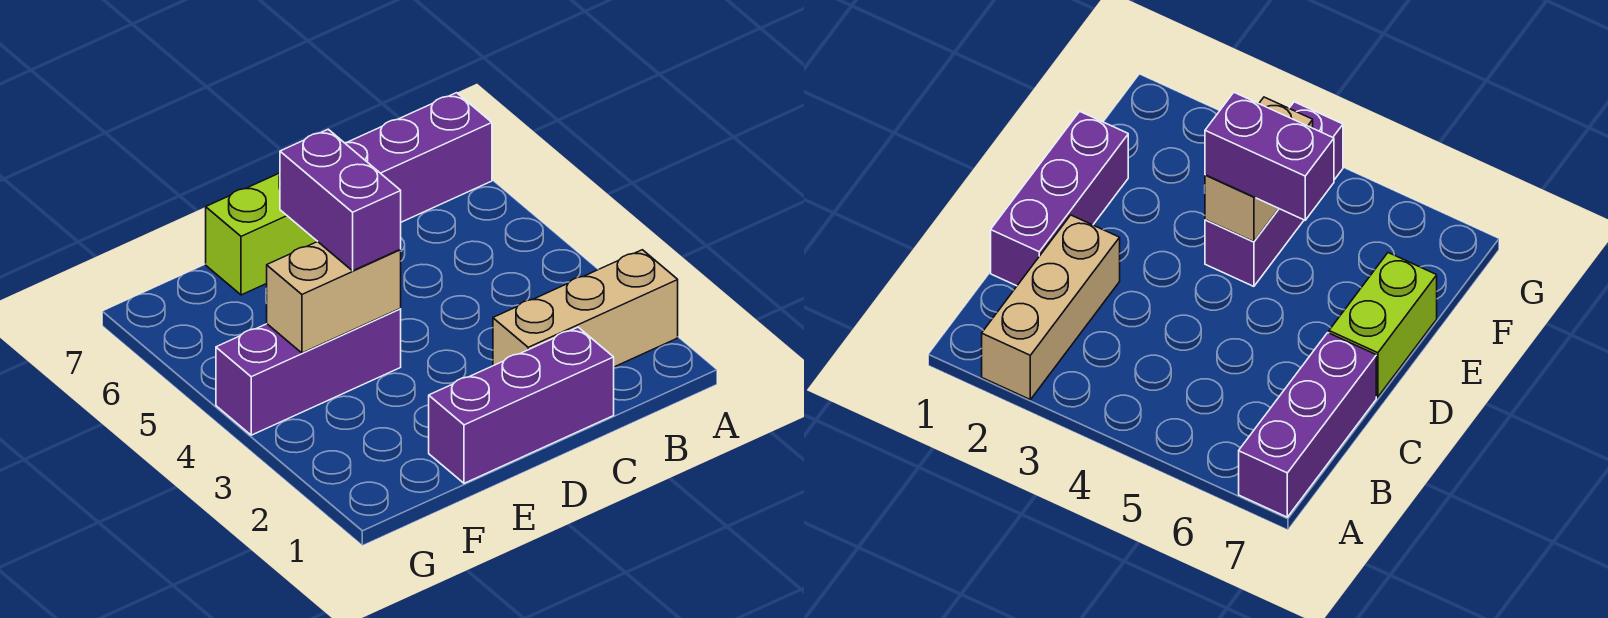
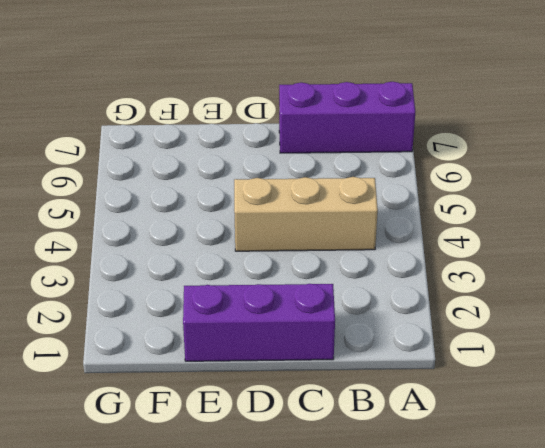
tan 1x3 brick [234,177,378,251] -> tan 1x3 brick moved to [493,250,678,367]
none -> lime 1x2 brick [206,173,318,295]
none -> purple 1x3 brick [216,309,401,435]

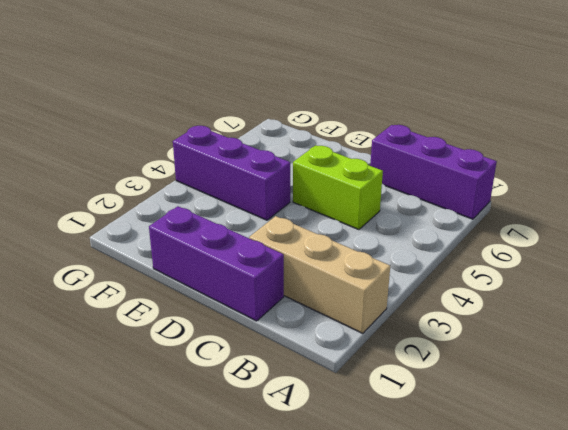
lime 1x2 brick [293,145,383,230] -> lime 1x2 brick moved to [206,173,318,295]
none -> tan 1x2 brick [267,242,401,353]
none -> purple 1x2 brick [280,129,401,271]

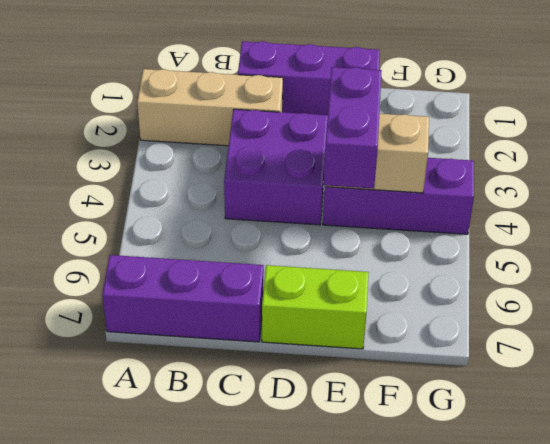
purple 2x2 brick [224,109,328,225] -> none

